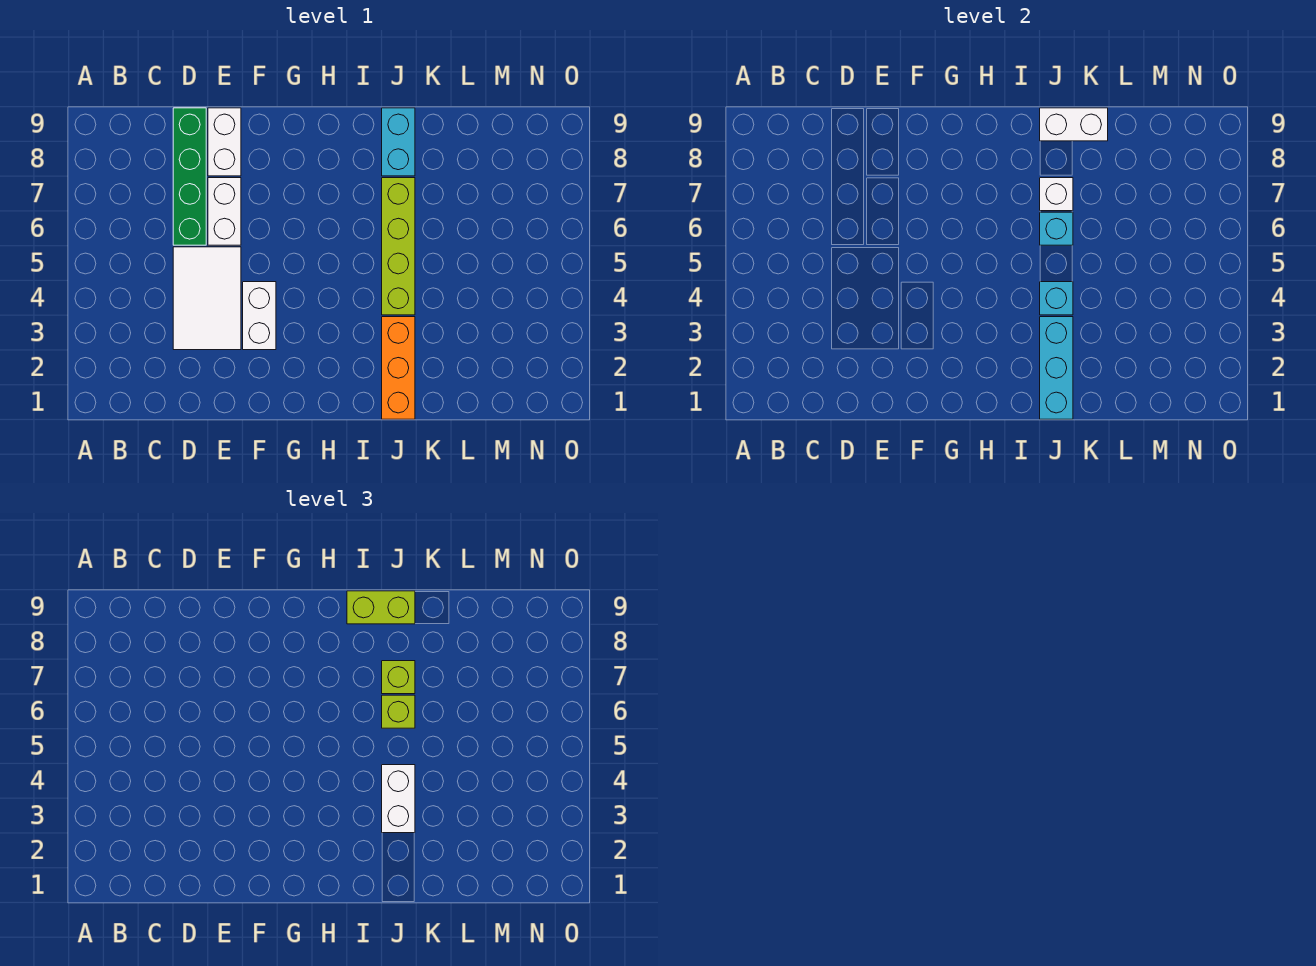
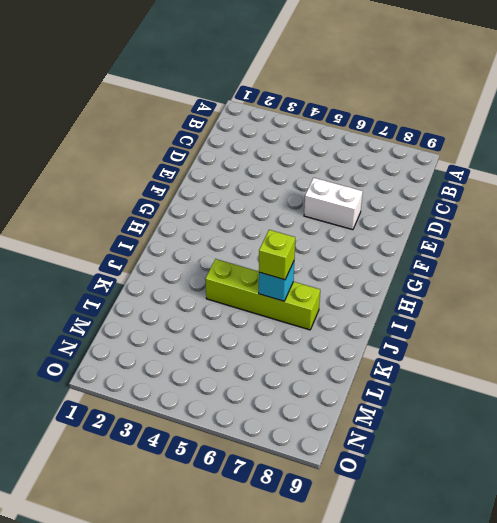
none -> white 2x3 tile [173,247,241,350]
none -> green 1x4 brick [173,108,206,245]
none -> white 1x2 brick [208,108,241,176]

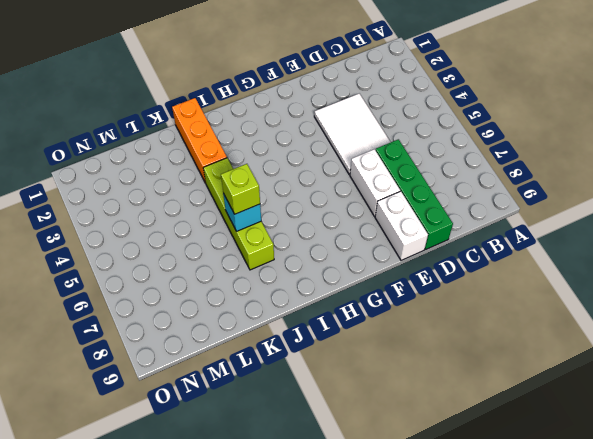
none -> white 1x2 brick [243,282,276,350]
none -> cyan 1x2 brick [382,108,415,176]
none -> cyan 1x3 brick [1040,317,1073,419]

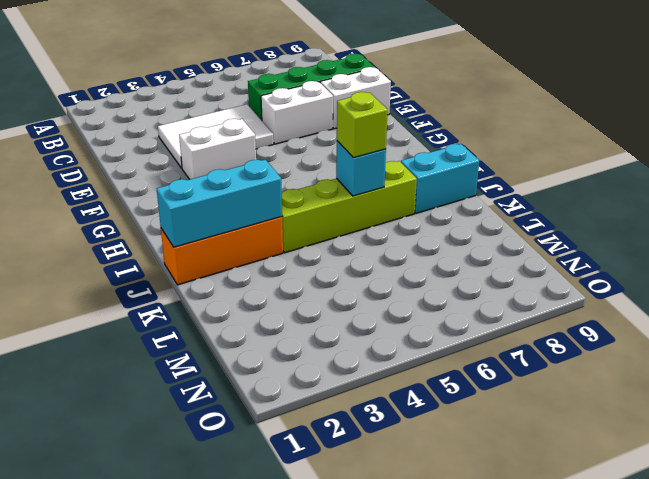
none -> cyan 1x1 brick [1040,282,1073,315]
none -> white 1x1 brick [1040,178,1073,211]
none -> white 1x2 brick [1040,108,1108,141]

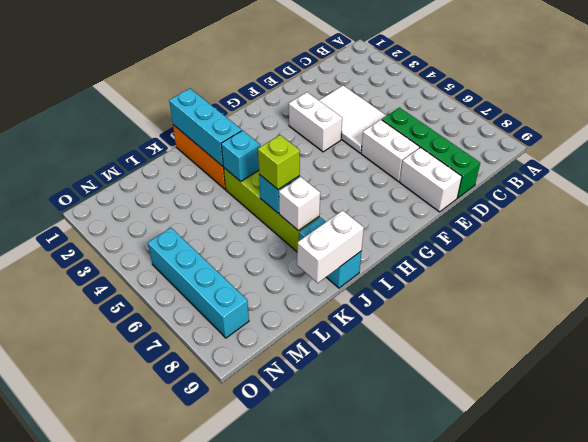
cyan 1x4 brick [148,228,249,338] -> none
none -> lime 1x2 brick [347,591,415,624]
none -> white 1x2 brick [382,765,415,833]
none -> lime 1x1 brick [382,661,415,694]

